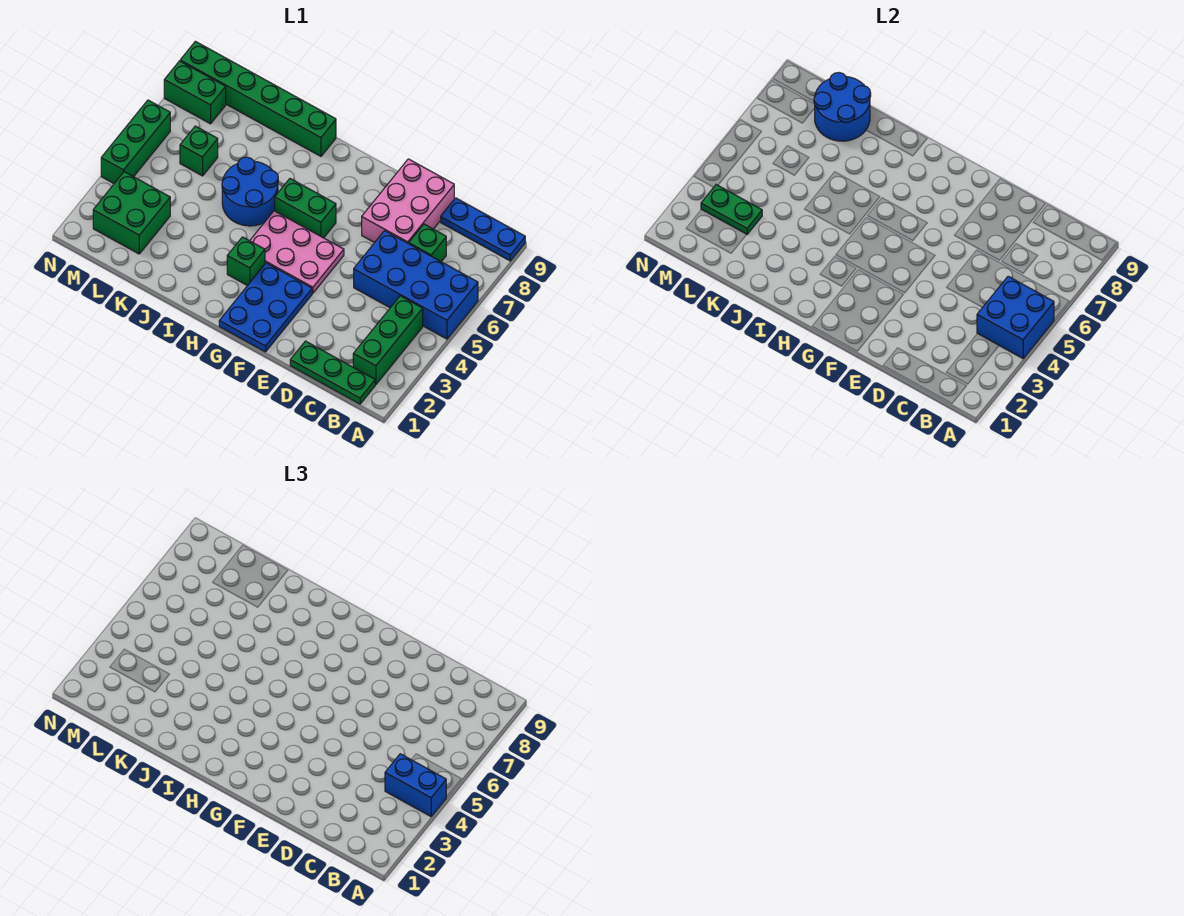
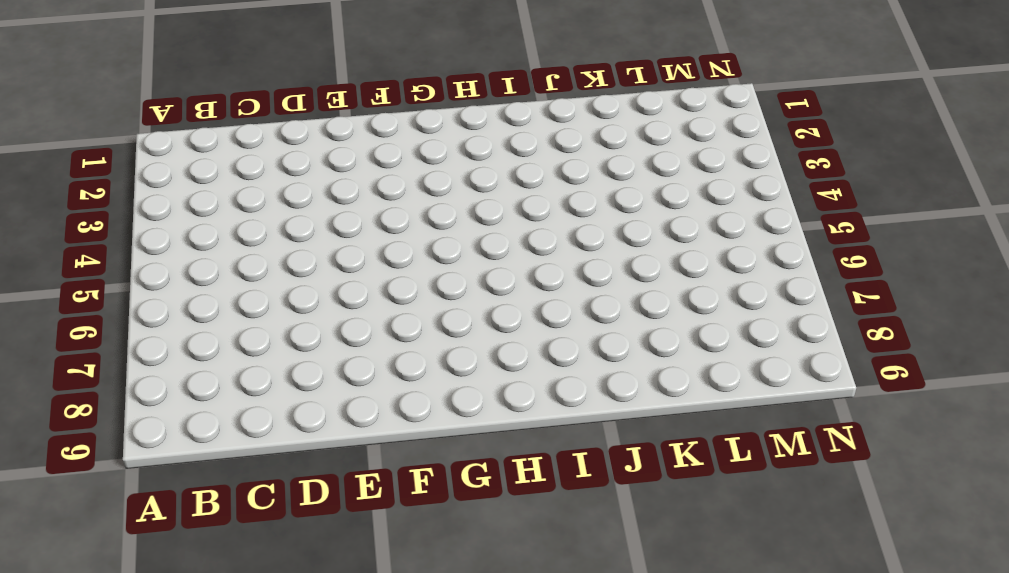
none -> blue 2x4 brick [354,231,478,339]
none -> blue 1x3 plate [441,198,525,261]
none -> green 1x3 plate [290,341,375,404]

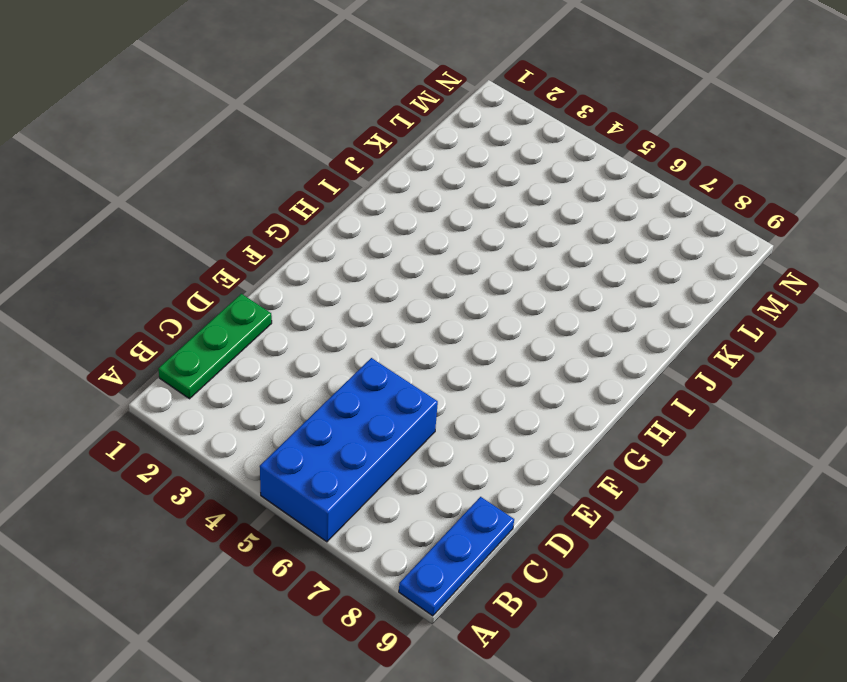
none -> green 1x3 brick [353,296,423,385]
none -> green 1x1 brick [409,224,446,262]
none -> pink 2x3 brick [362,159,454,244]

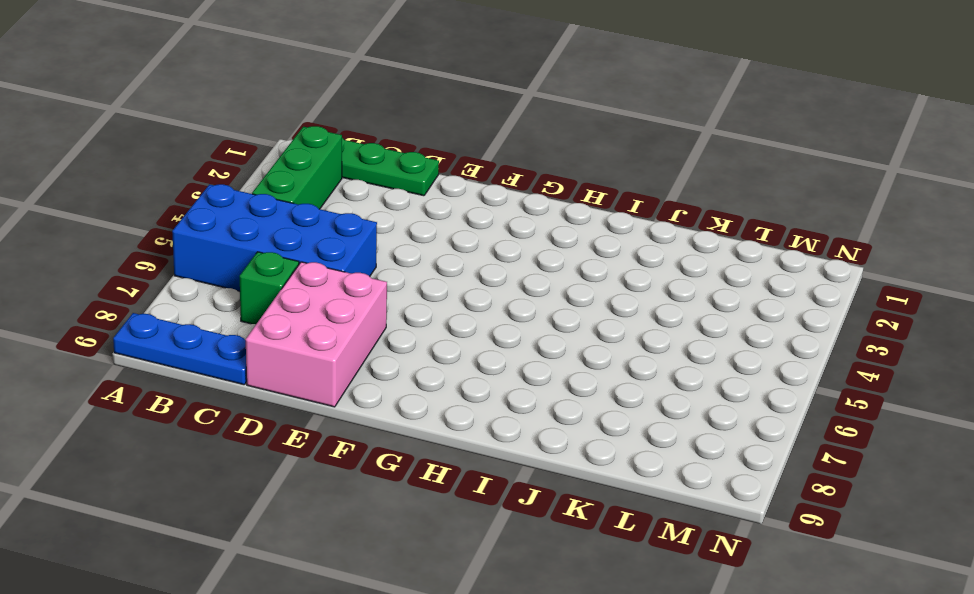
none -> blue 2x3 plate [219,263,312,352]
none -> pink 2x3 plate [250,211,344,293]
none -> green 1x2 brick [275,179,336,238]

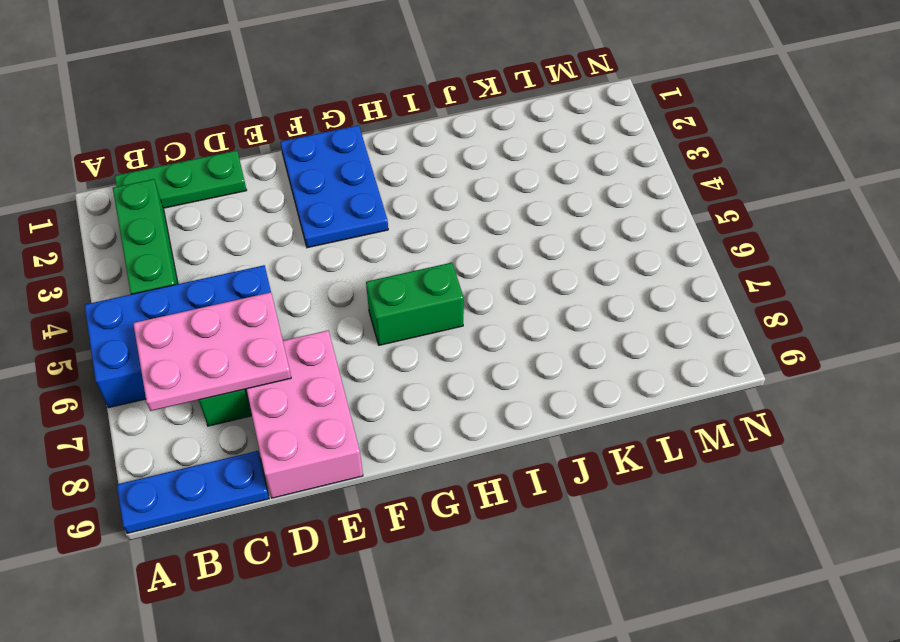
pink 2x3 plate [133,292,291,411] -> pink 2x3 plate moved to [250,211,344,293]
none -> green 1x1 brick [227,237,265,286]
none -> blue 2x2 round brick [222,157,278,226]
none -> green 1x6 brick [180,41,336,156]

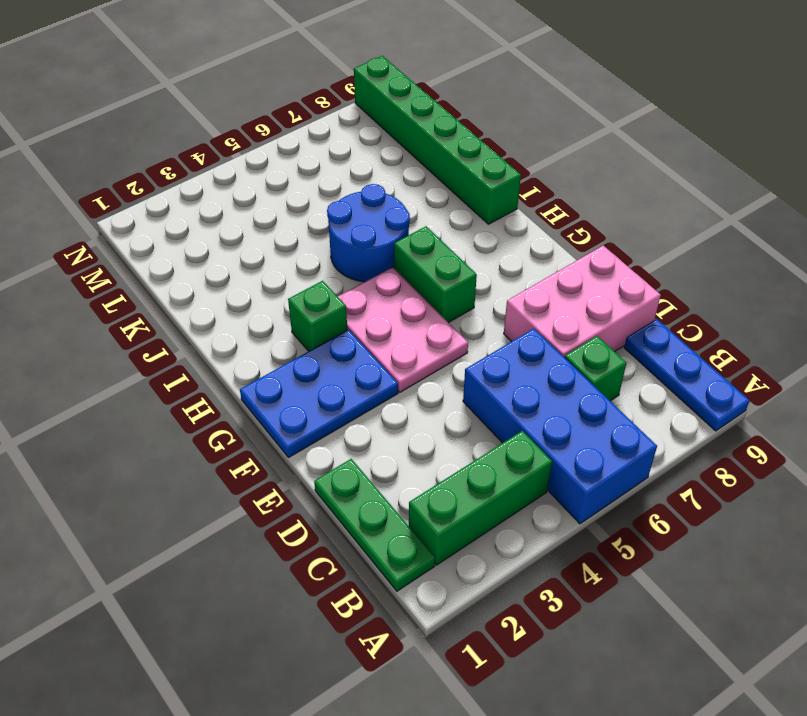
none -> green 2x2 brick [93,172,170,254]
none -> green 1x1 brick [180,126,218,176]
none -> green 1x2 brick [164,61,226,124]

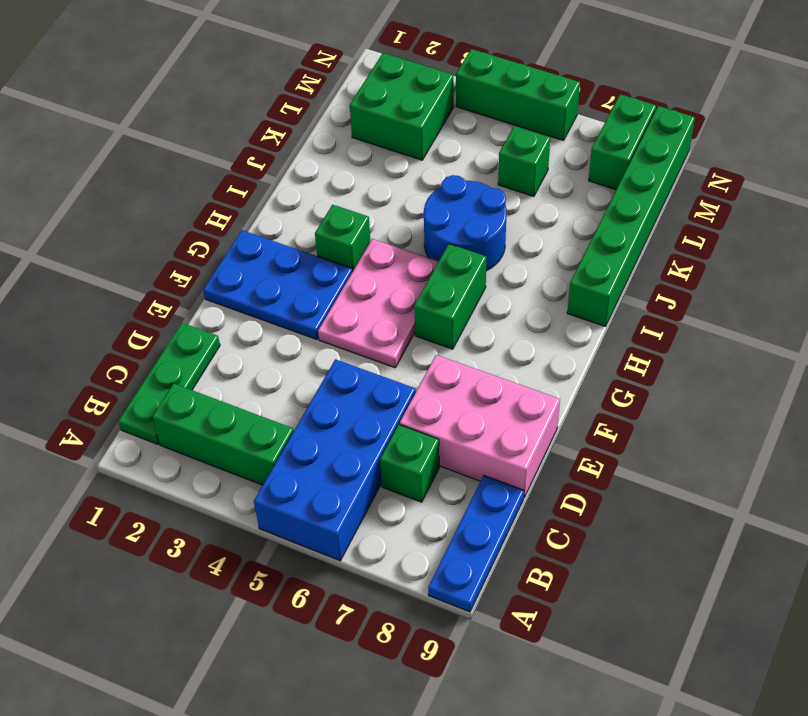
none -> blue 2x2 brick [977,276,1054,358]
none -> blue 2x2 round brick [814,73,871,141]
none -> green 1x2 plate [701,185,762,234]

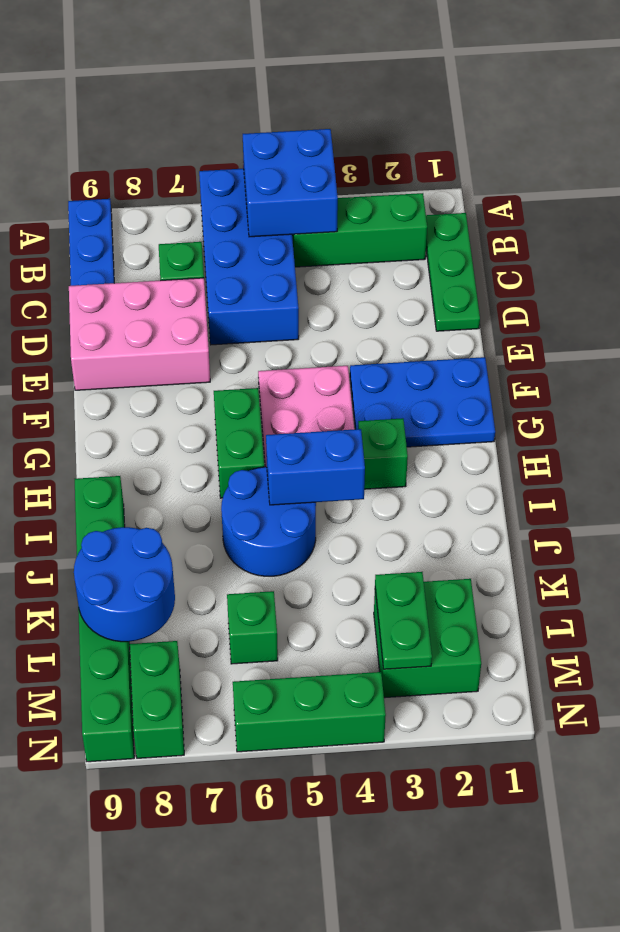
blue 1x2 brick [266,429,365,505] -> blue 1x2 brick turned to [385,754,446,816]

